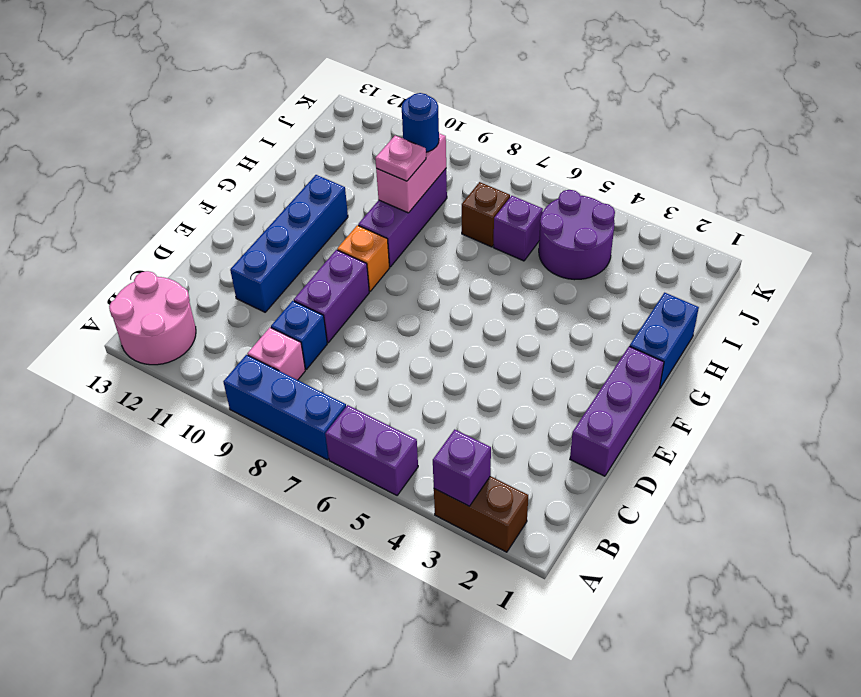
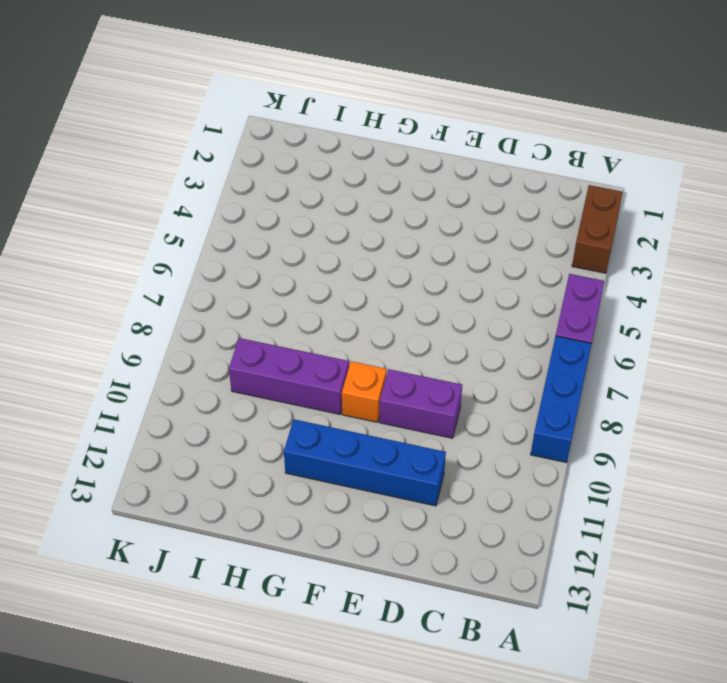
none -> pink 2x2 round brick [109,271,196,365]
none -> pink 1x1 brick [247,328,305,380]
none -> blue 1x1 brick [271,301,327,369]

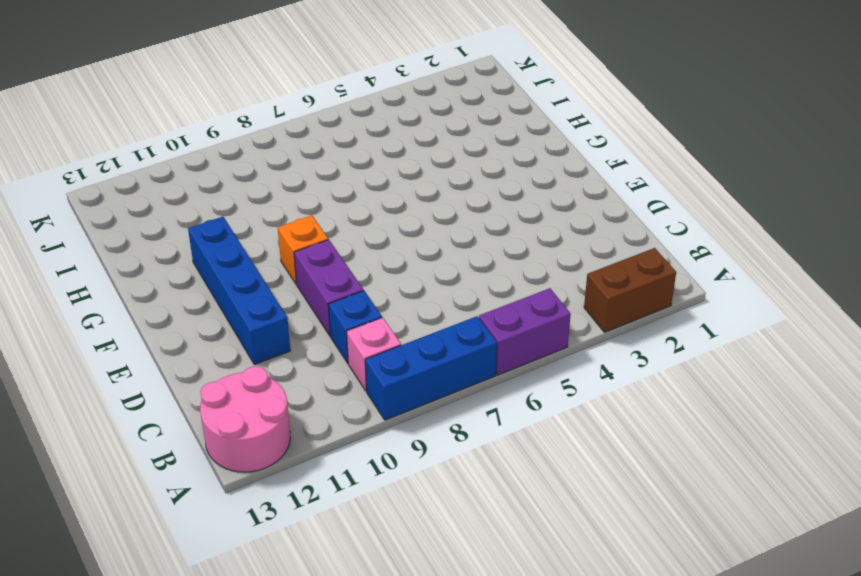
none -> purple 1x3 brick [570,346,664,476]
none -> blue 1x2 brick [630,293,699,389]
none -> purple 1x3 brick [358,169,447,267]

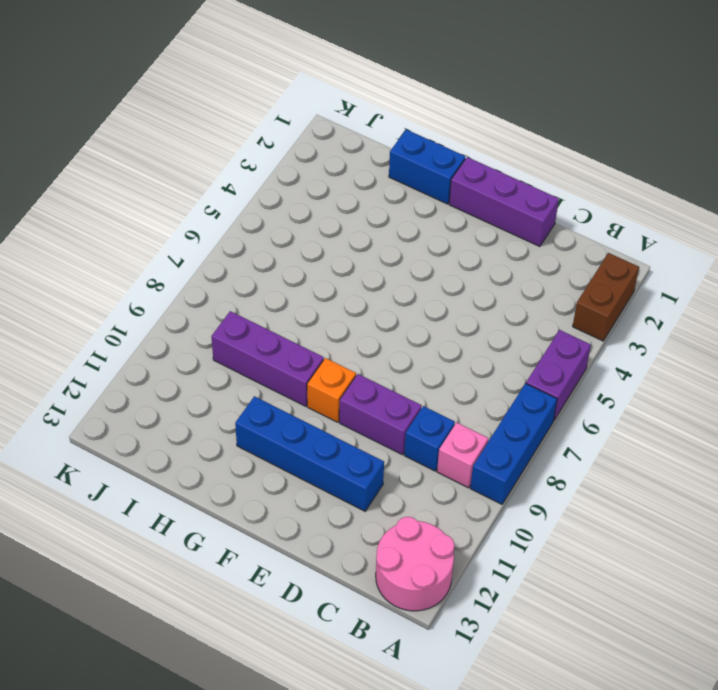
none -> purple 2x2 round brick [539,190,615,280]
none -> purple 1x1 brick [493,196,543,261]
none -> brown 1x1 brick [462,182,510,247]

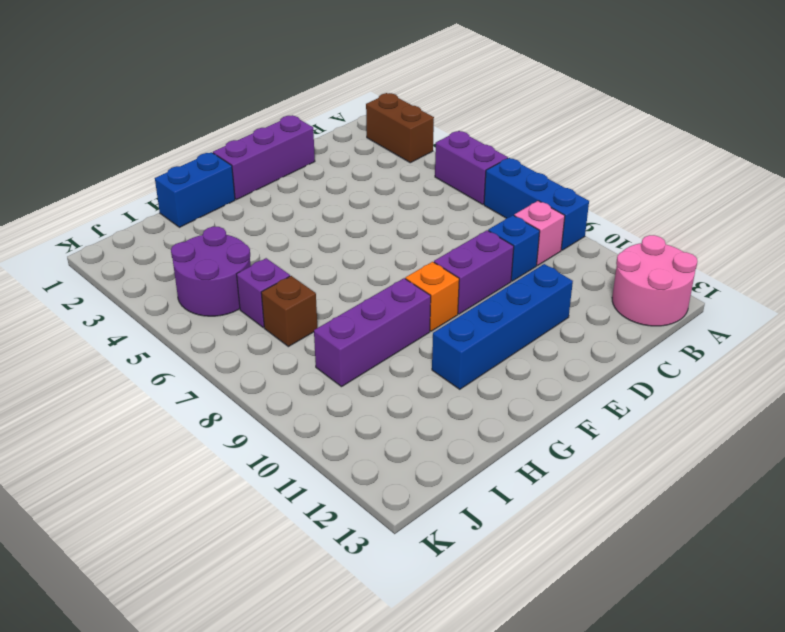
none -> purple 1x1 brick [433,429,491,506]
none -> pink 1x2 brick [376,134,446,213]
none -> pink 1x1 plate [375,136,426,181]

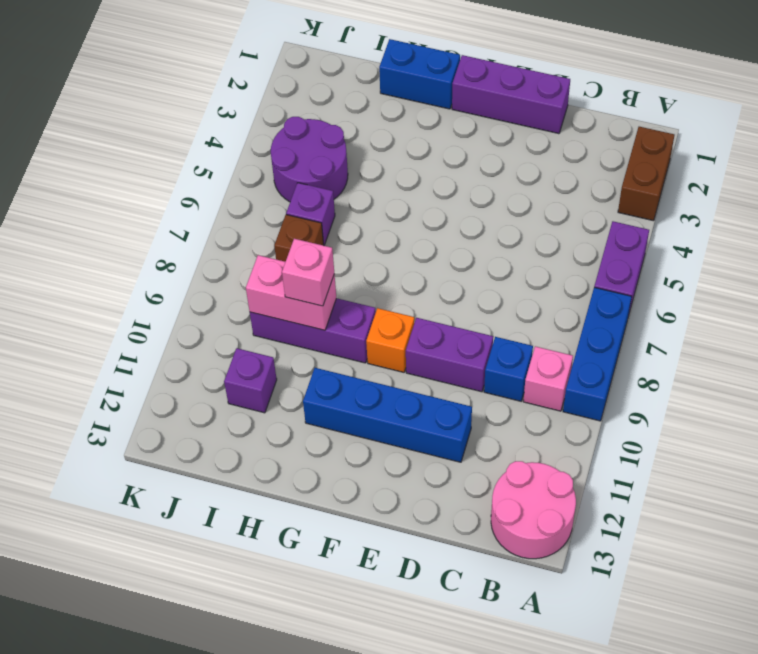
pink 1x1 brick [282,239,334,306] -> pink 1x1 plate [375,136,426,181]
purple 1x1 brick [224,348,277,413] -> purple 1x1 brick moved to [433,429,491,506]
none -> blue 1x1 round brick [402,93,439,152]

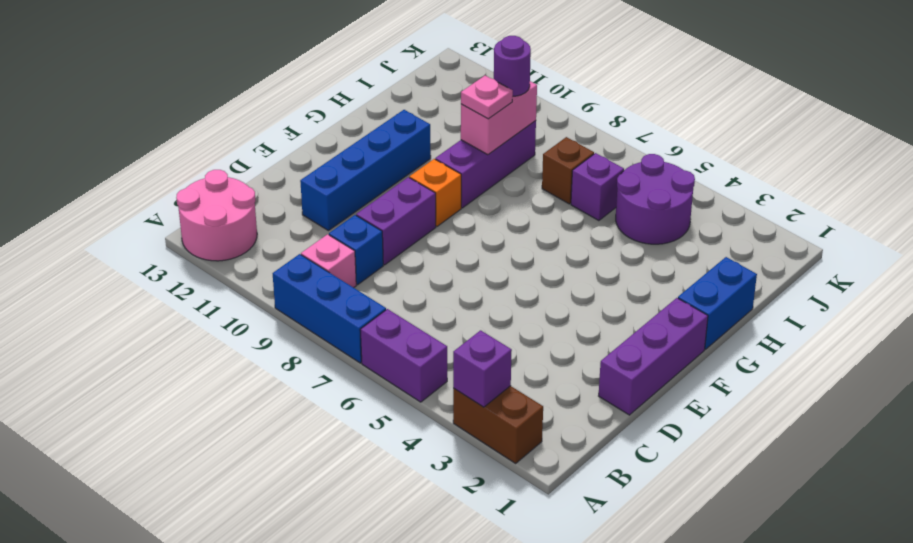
purple 1x1 round brick [494,36,531,96] -> blue 1x1 round brick [402,93,439,152]

